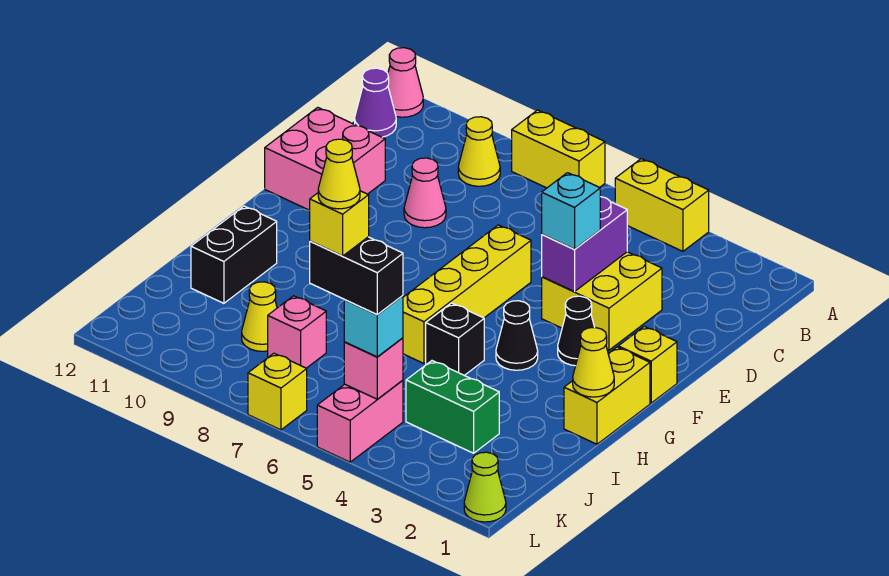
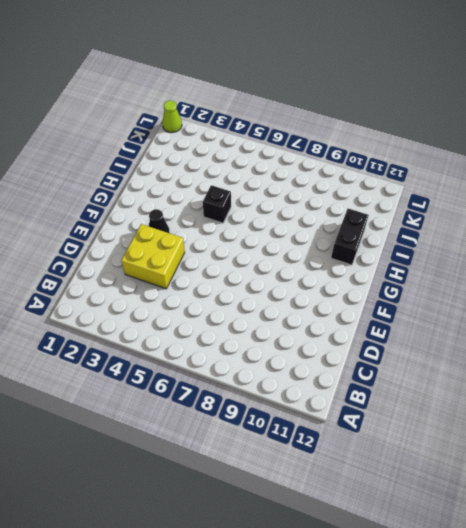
none -> yellow 1x2 brick [615,159,709,251]
none -> yellow 1x2 brick [512,110,605,188]
none -> pink 1x1 cone [388,48,423,117]

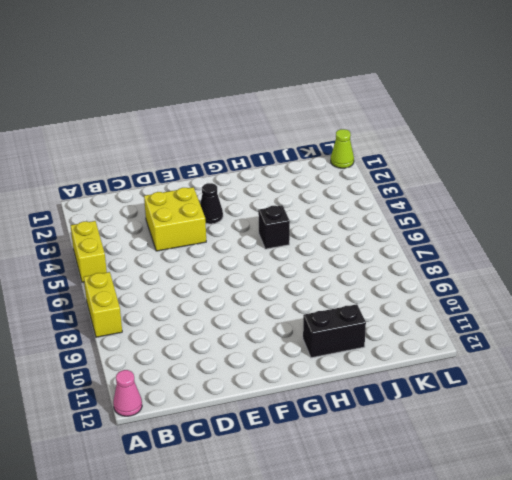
none -> yellow 1x1 cone [458,117,500,186]
none -> purple 1x1 cone [355,68,396,137]
none -> pink 1x1 cone [404,158,446,228]

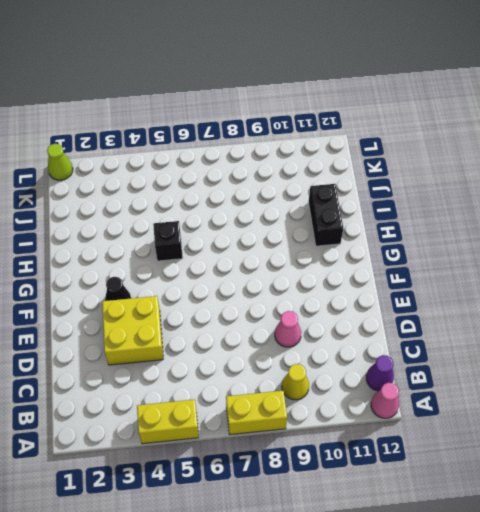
none -> pink 2x2 brick [265,107,385,210]
none -> yellow 1x4 brick [403,225,531,363]
none -> yellow 1x1 brick [618,326,677,403]

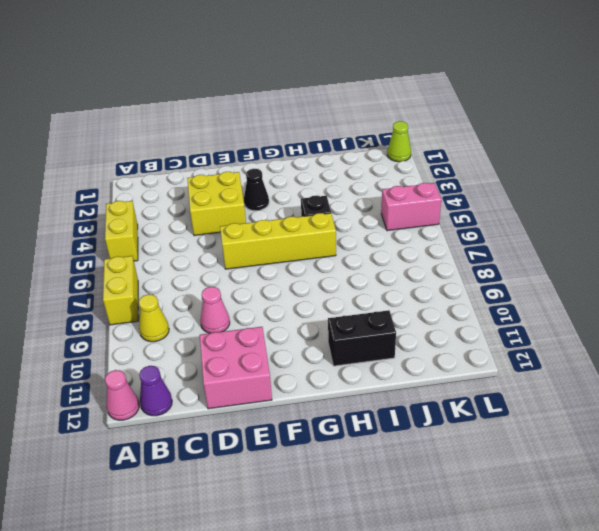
none -> yellow 1x1 brick [618,326,677,403]
none -> yellow 1x2 brick [564,347,650,444]
none -> black 1x1 cone [496,301,538,370]

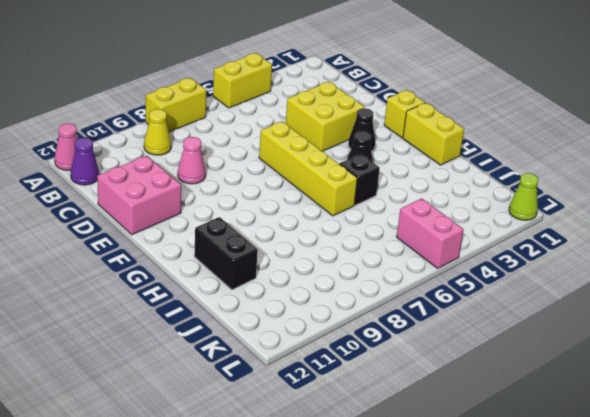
none -> green 1x2 brick [406,361,499,453]
none -> pink 1x1 brick [268,296,326,368]
none -> yellow 1x1 cone [242,282,277,351]

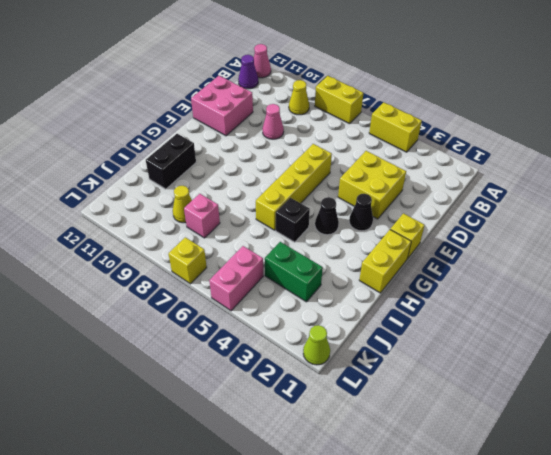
none -> purple 1x2 brick [542,197,627,292]
none -> yellow 1x1 cone [573,328,614,397]
none -> pink 1x1 brick [344,338,403,399]

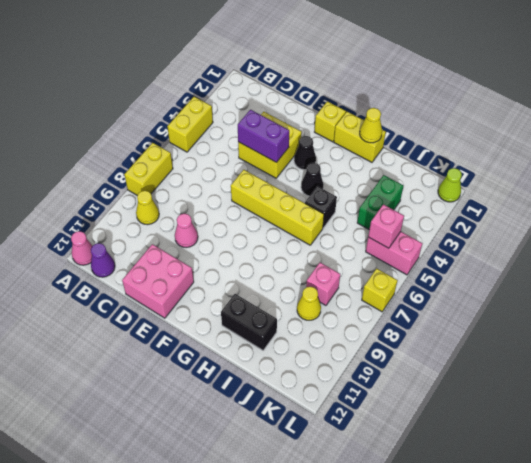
none -> cyan 1x1 brick [542,173,600,249]
none -> cyan 1x1 brick [344,296,403,357]
none -> black 1x2 brick [310,237,403,315]

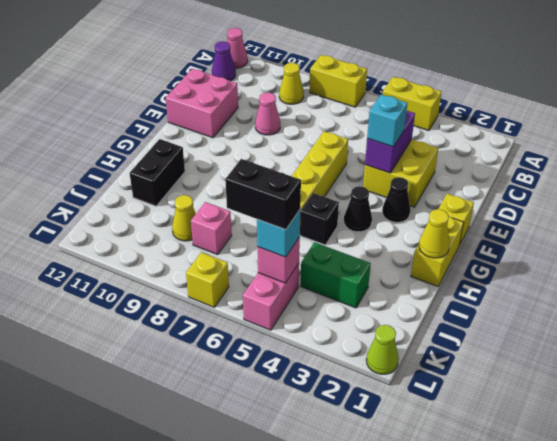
none -> yellow 1x1 brick [309,191,369,256]
none -> yellow 1x1 cone [318,139,360,209]

